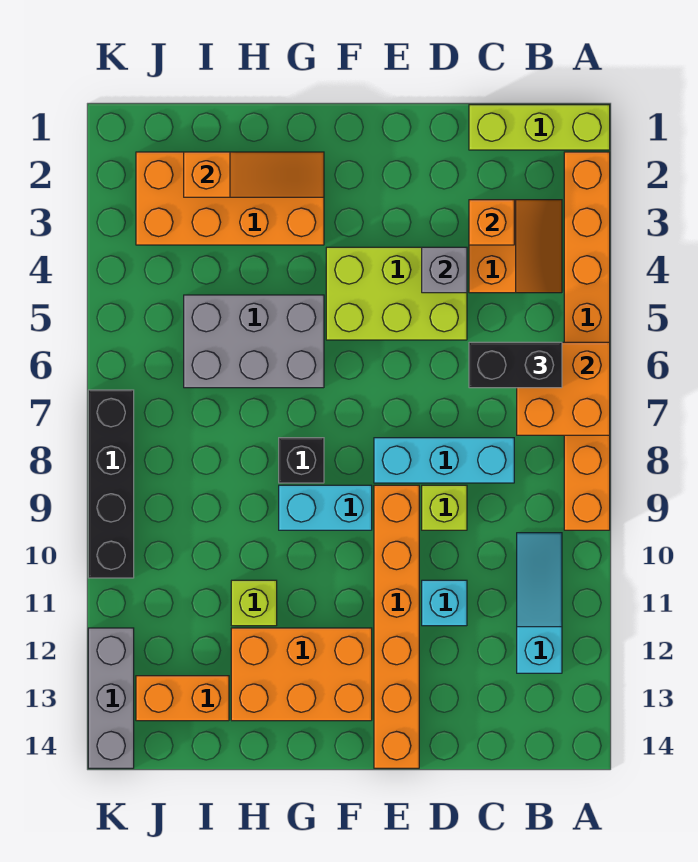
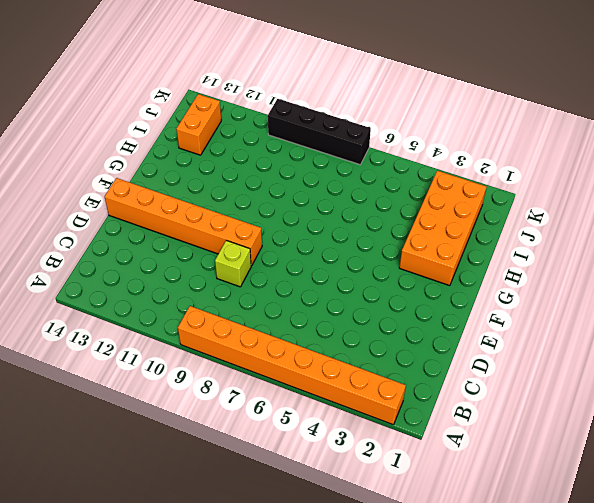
none -> lime 1x3 brick [469,105,610,150]
none -> orange 2x2 slope [469,200,562,293]
none -> cyan 1x3 slope [517,533,562,673]

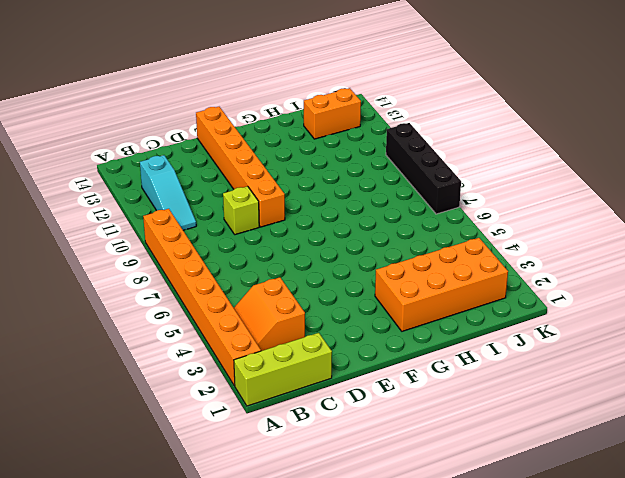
none -> cyan 1x3 brick [374,438,514,483]
none -> lime 2x3 brick [326,247,467,340]
none -> cyan 1x1 brick [422,580,467,626]

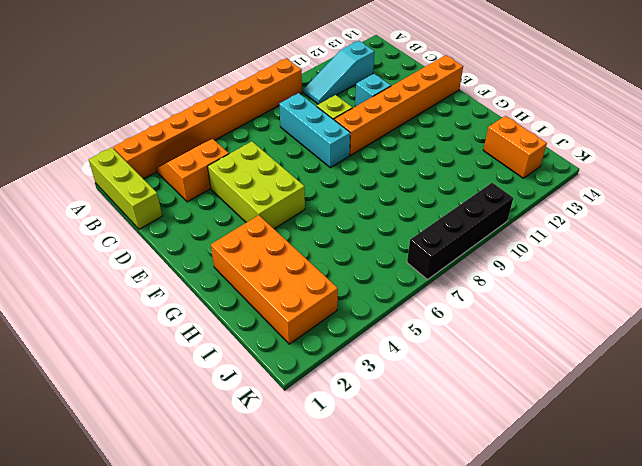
none -> cyan 1x2 brick [279,485,372,530]
none -> orange 2x3 brick [231,628,372,721]
none -> grey 2x3 brick [184,295,324,388]

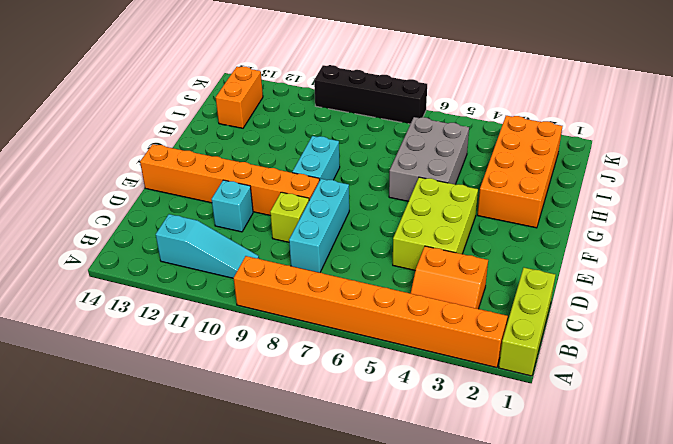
none -> orange 2x3 brick [231,628,372,721]
none -> black 1x1 brick [279,438,324,483]
none -> lime 1x1 brick [231,580,277,626]

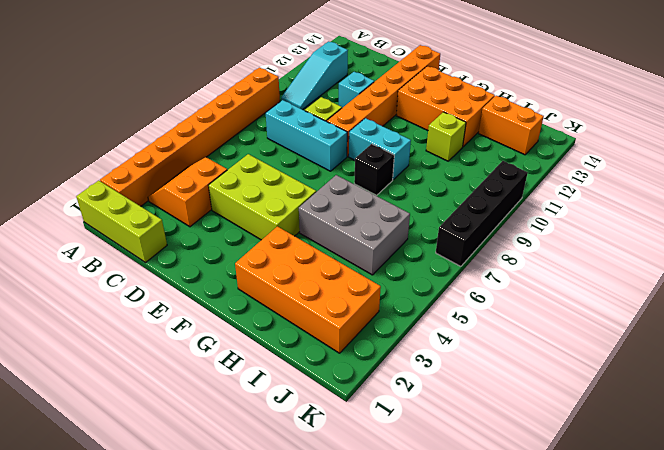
none -> grey 1x3 brick [88,628,134,768]
none -> orange 2x2 brick [517,342,610,435]
none -> orange 1x1 brick [469,200,514,245]

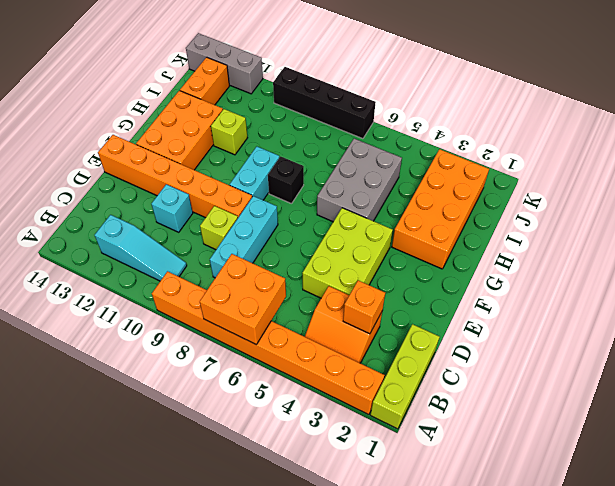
none -> grey 1x1 brick [422,247,467,293]
none -> orange 1x3 slope [184,152,324,197]
none -> black 1x2 brick [469,342,562,388]

